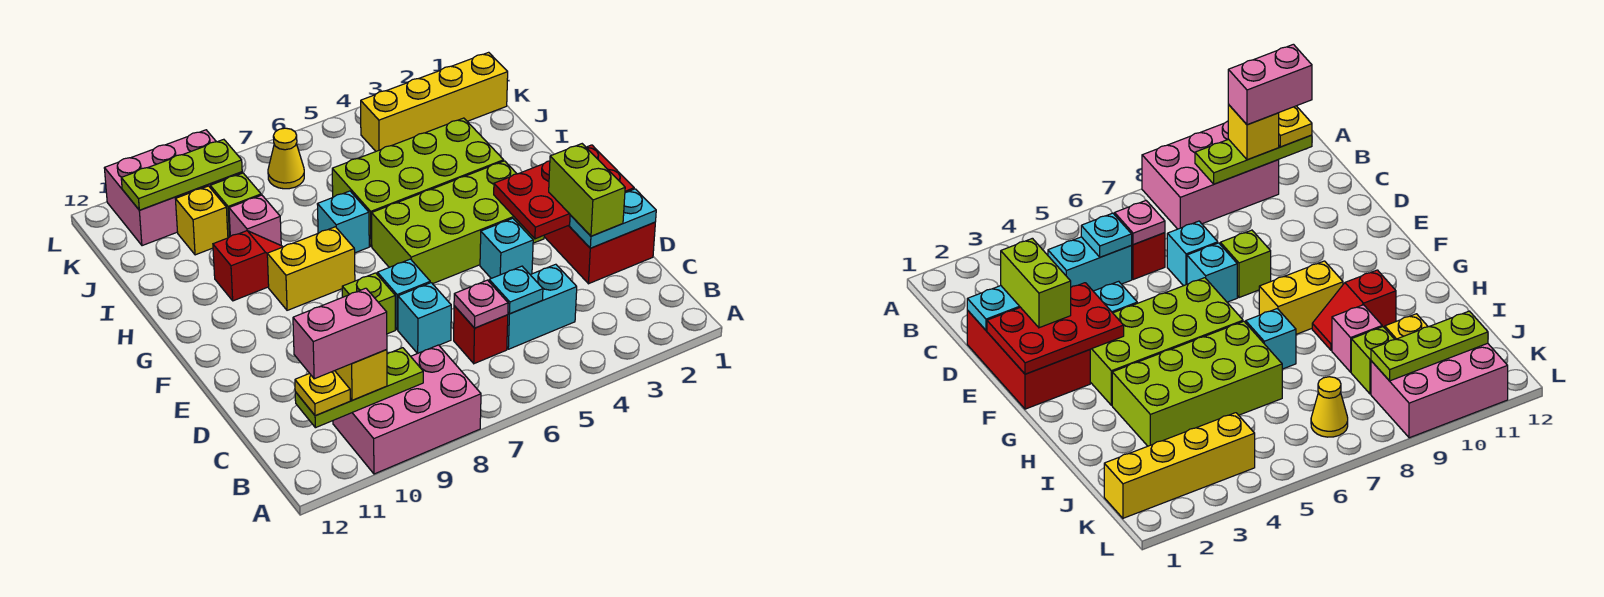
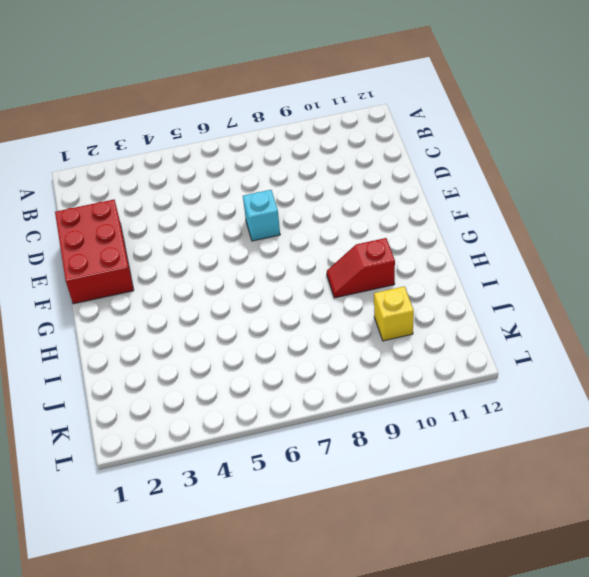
none -> pink 2x3 brick [333,345,481,474]
none -> cyan 1x2 brick [507,264,577,349]
none -> red 1x1 brick [454,306,508,364]

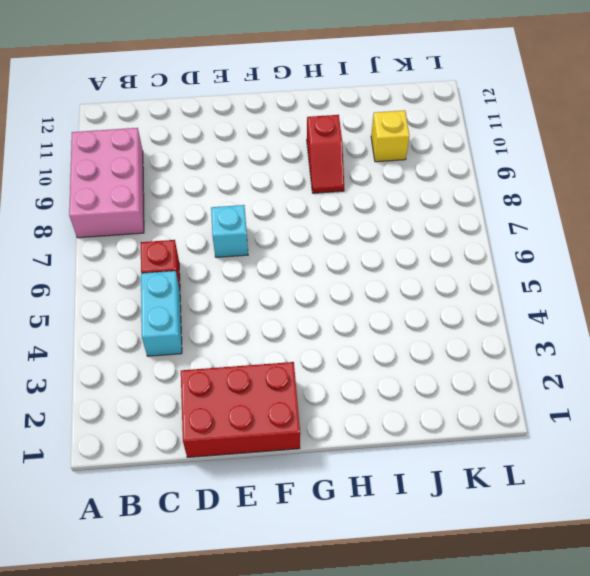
none -> cyan 1x1 brick [398,283,451,353]
none -> cyan 1x1 brick [480,218,533,278]
none -> lime 1x1 brick [342,273,395,334]

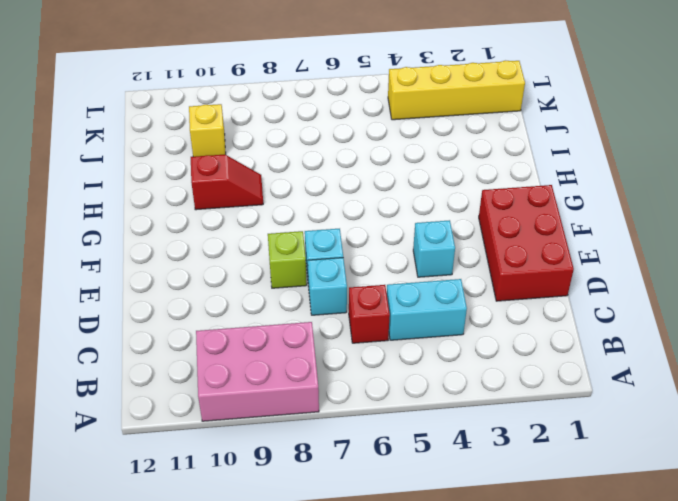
none -> lime 2x4 brick [372,161,544,284]
none -> yellow 1x2 brick [267,227,355,310]
none -> lime 2x4 brick [332,118,504,246]

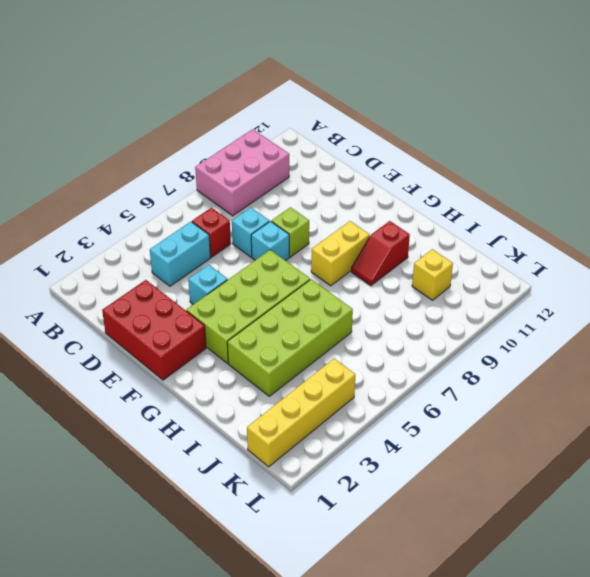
none -> cyan 1x1 brick [317,191,369,253]
none -> pink 1x1 brick [229,195,281,245]
none -> lime 1x1 brick [210,173,261,238]

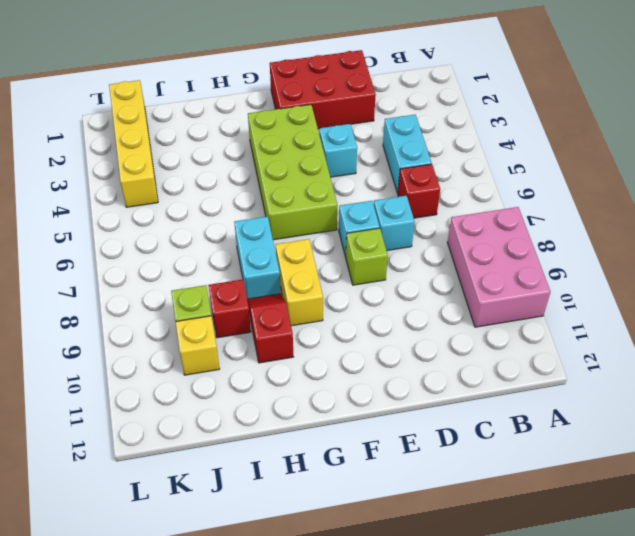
cyan 1x2 brick [234,216,281,299] -> cyan 1x1 brick [317,191,369,253]
red 1x1 brick [208,279,251,338] -> pink 1x1 brick [229,195,281,245]
none -> lime 2x4 brick [332,118,504,246]
none -> yellow 1x1 cone [268,128,304,189]
none -> pink 2x3 brick [104,130,242,246]

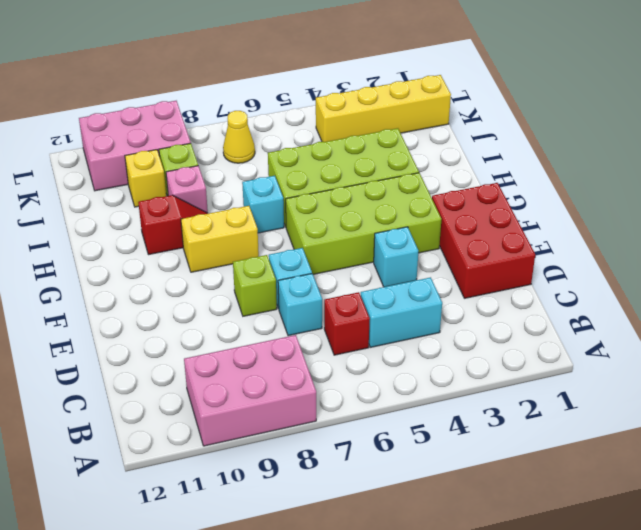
none -> lime 1x3 plate [295,348,423,428]
none -> cyan 1x1 plate [489,266,543,314]
none -> pink 1x1 plate [454,280,508,328]

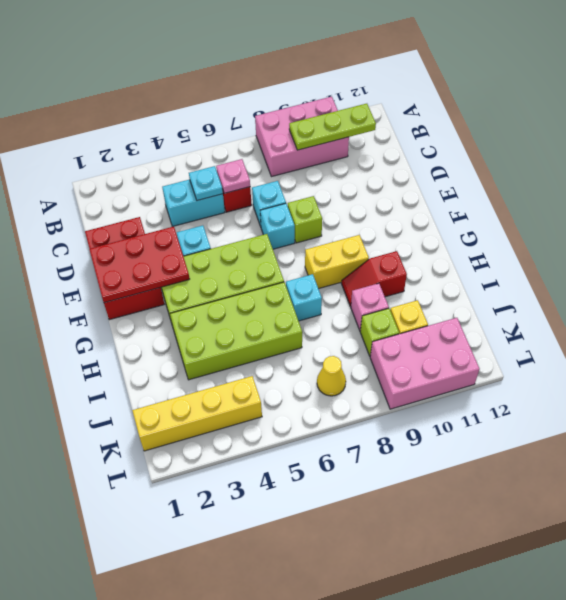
none -> cyan 1x2 plate [570,189,656,248]
none -> lime 1x3 plate [121,139,242,210]
none -> yellow 1x1 brick [335,350,387,400]

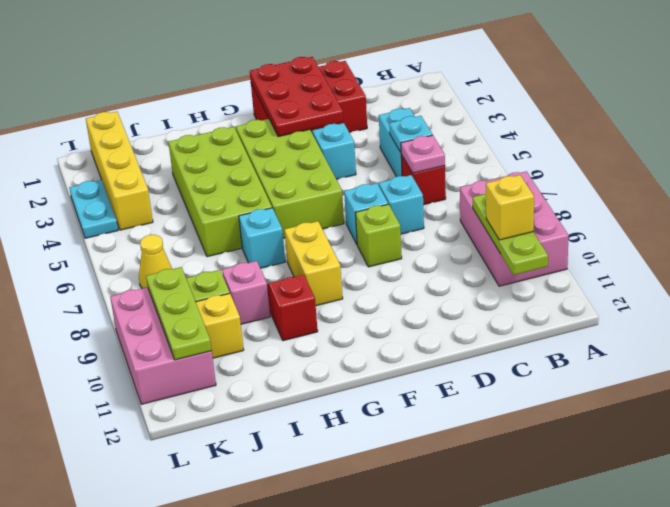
cyan 1x2 plate [69,180,118,238] -> cyan 1x2 plate moved to [570,189,656,248]
none -> yellow 1x1 plate [295,371,350,416]
none -> lime 1x2 brick [549,144,625,236]
none -> pink 1x2 brick [293,288,387,379]

